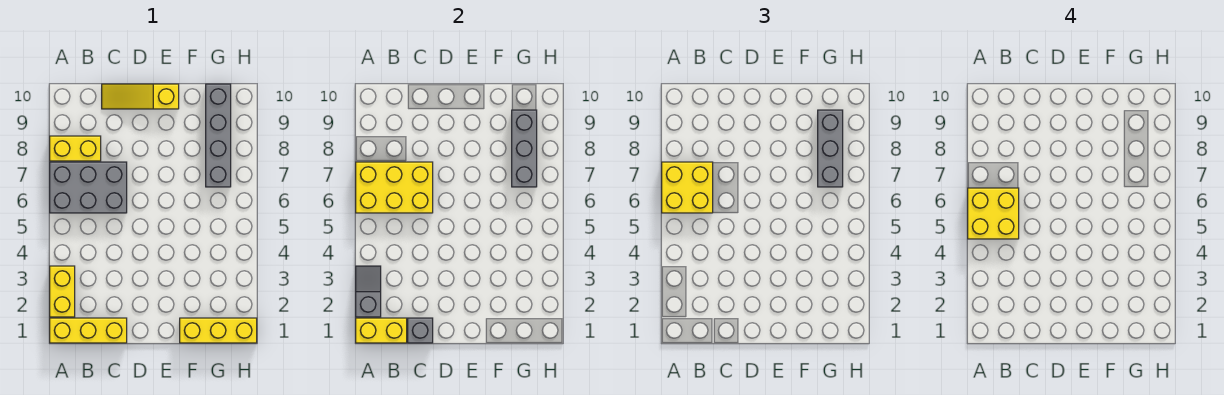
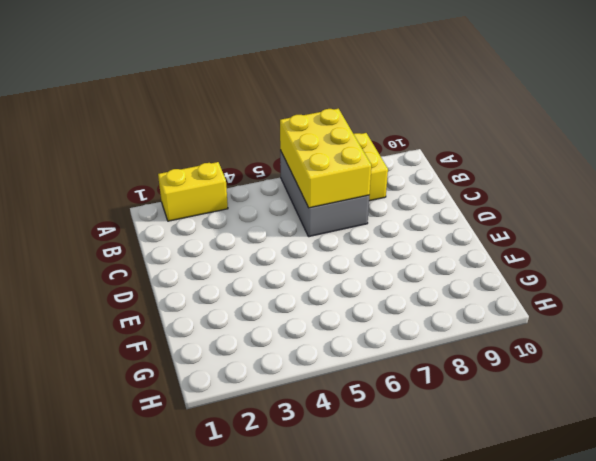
none -> yellow 1x3 brick [50,318,127,343]
none -> yellow 1x3 slope [102,84,179,109]
none -> yellow 1x3 brick [180,318,257,343]

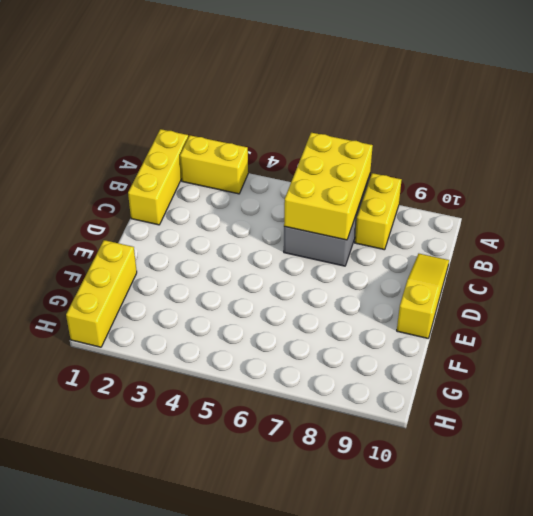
none -> grey 1x4 brick [206,84,231,187]
none -> yellow 1x2 brick [356,318,407,343]
none -> grey 1x2 slope [356,266,381,317]

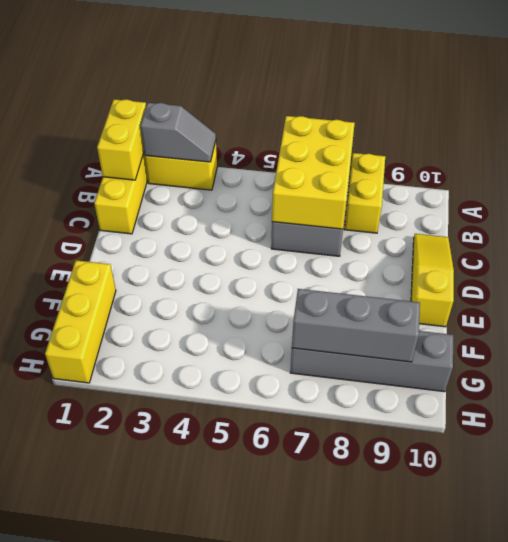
none -> grey 1x1 brick [408,318,433,343]
none -> yellow 2x2 brick [662,162,713,213]
none -> grey 1x3 brick [818,110,843,187]

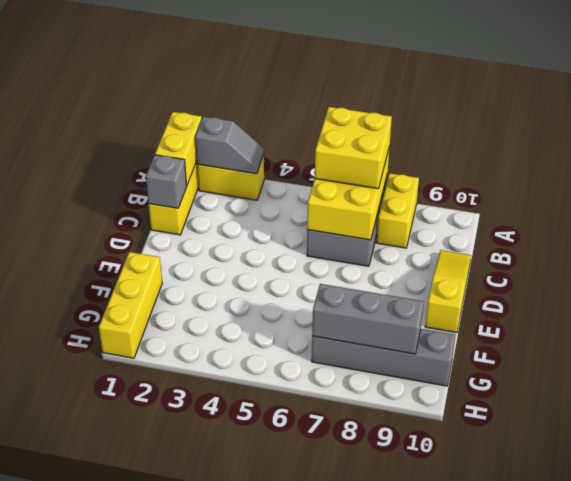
none -> grey 1x3 brick [818,110,843,187]
none -> yellow 2x2 brick [968,188,1019,239]

